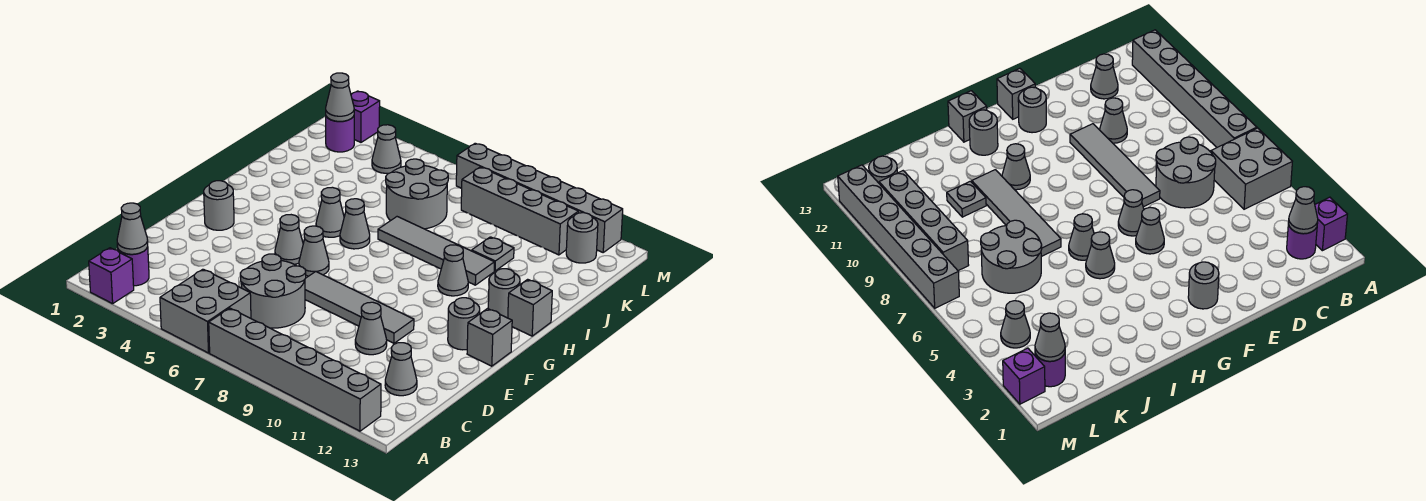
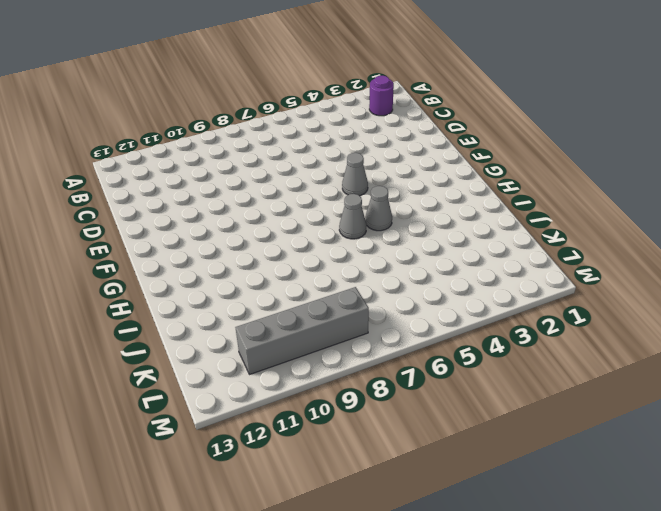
none -> purple 1x1 brick [89,248,134,304]
none -> grey 2x2 brick [160,269,251,353]
none -> grey 1x6 brick [209,308,381,431]

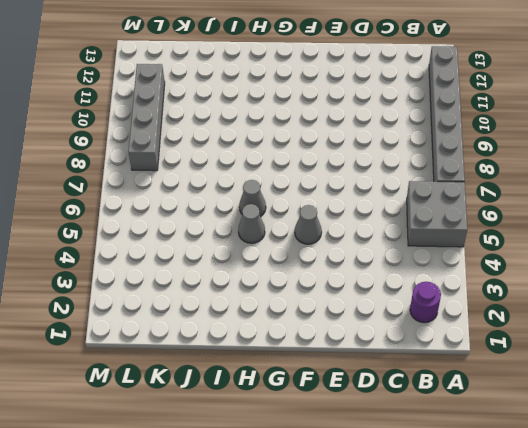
none -> purple 1x1 brick [89,248,134,304]
none -> grey 2x2 round brick [240,254,306,328]
none -> grey 1x1 cone [385,343,417,396]

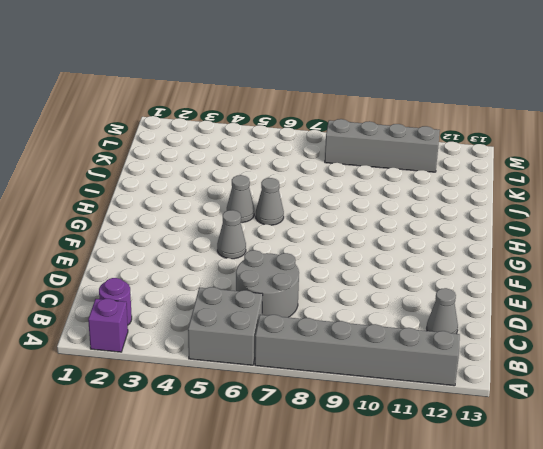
none -> grey 1x1 cone [355,302,387,355]
none -> grey 1x4 tile [305,271,414,343]
none -> grey 1x1 round brick [204,181,234,230]

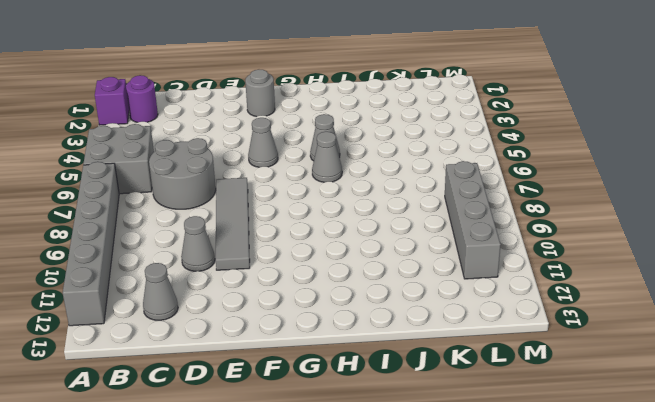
none -> grey 1x1 cone [299,226,329,276]
none -> grey 1x1 round brick [448,298,480,350]
none -> grey 1x1 brick [467,309,512,366]

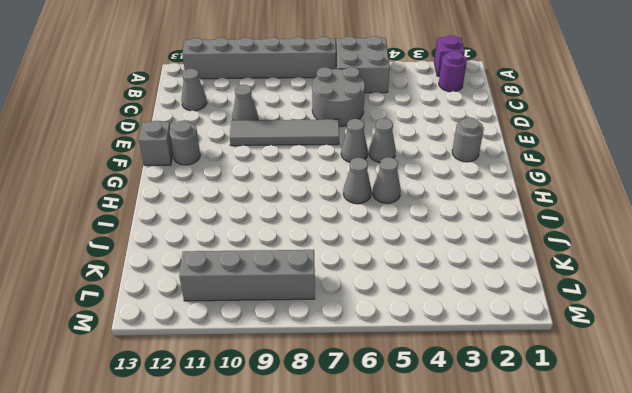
none -> grey 1x1 cone [438,245,468,296]
none -> grey 1x1 round brick [488,269,520,318]
none -> grey 1x1 brick [508,279,552,336]

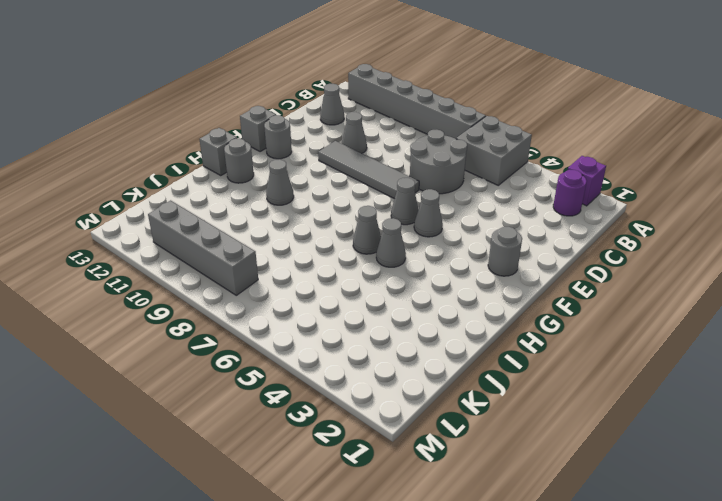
none -> grey 1x4 tile [378,217,494,285]
none -> grey 2x2 round brick [386,159,448,229]
none -> grey 1x1 plate [472,237,514,271]

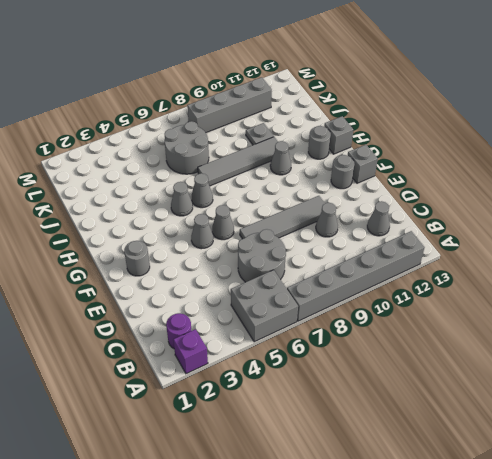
none -> purple 1x1 round brick [326,116,354,152]
none -> grey 1x1 cone [372,125,401,173]
none -> grey 1x1 round brick [566,213,598,263]

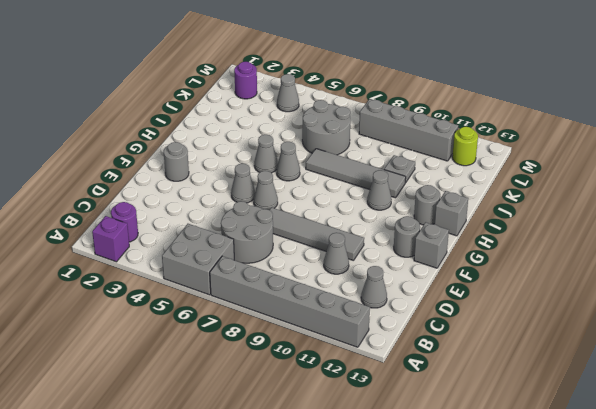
lime 1x1 round brick [452,127,478,166] -> grey 1x1 round brick [566,213,598,263]
none -> purple 1x1 brick [351,91,380,142]
none -> grey 1x6 brick [456,143,623,252]
none -> grey 1x1 cone [117,203,148,254]

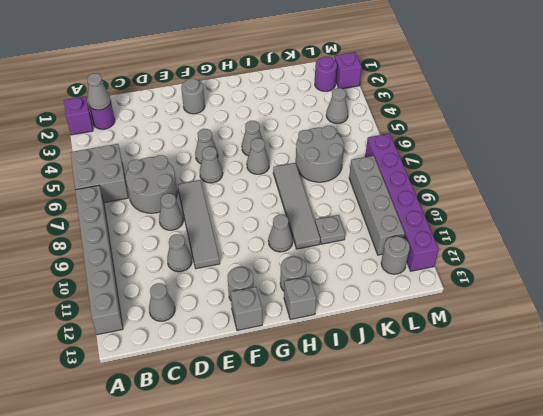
grey 1x1 cone [159,193,183,230] -> grey 1x1 cone moved to [326,73,354,121]
purple 1x6 brick [365,134,439,271] -> grey 1x6 brick [456,143,623,252]

